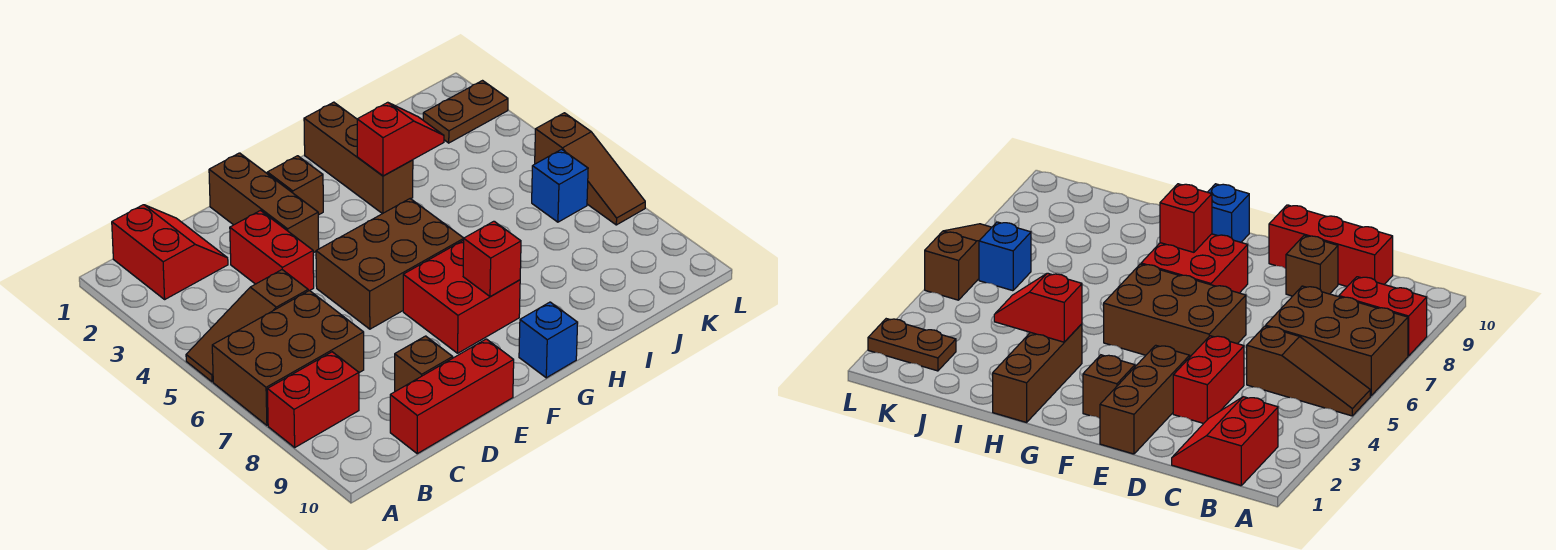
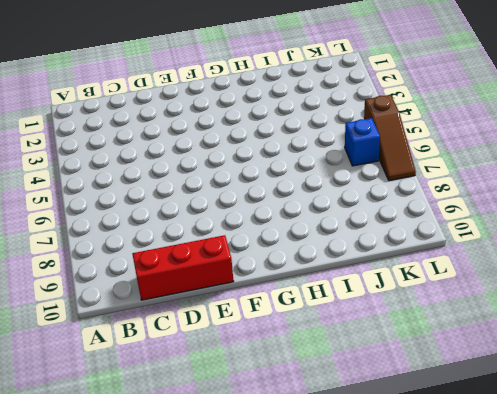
none -> brown 1x3 slope [186,270,308,382]
none -> brown 2x3 brick [212,291,364,425]
none -> red 1x2 brick [267,352,359,447]

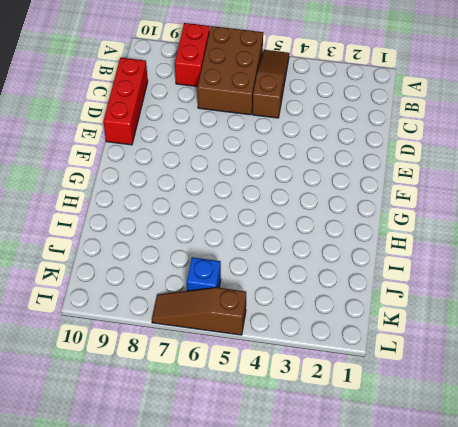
none -> red 2x2 slope [112,205,228,299]
none -> red 1x2 brick [230,211,314,291]
none -> brown 1x1 brick [395,336,453,391]

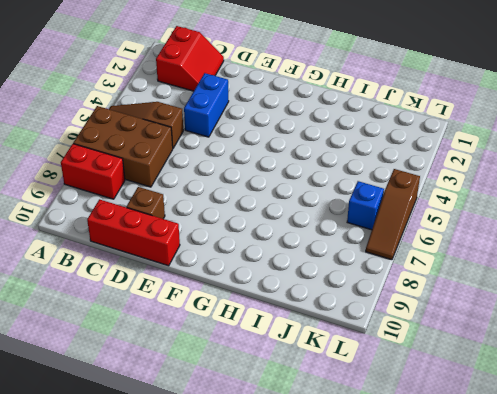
blue 1x2 brick [184,73,229,137] -> red 1x2 brick [230,211,314,291]
none -> brown 1x3 brick [209,153,319,253]
none -> brown 2x3 brick [316,199,464,329]
none -> brown 1x1 brick [267,156,323,215]

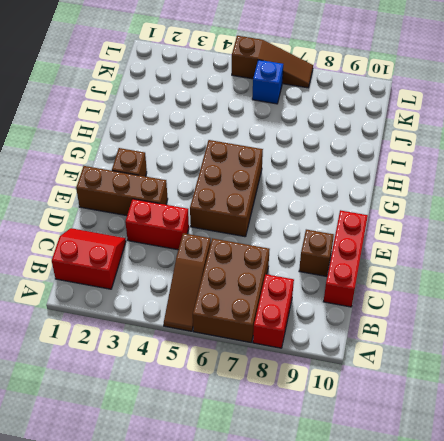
none -> red 2x2 brick [403,240,520,353]
none -> blue 1x1 brick [519,302,578,378]
none -> brown 1x3 brick [304,102,413,214]

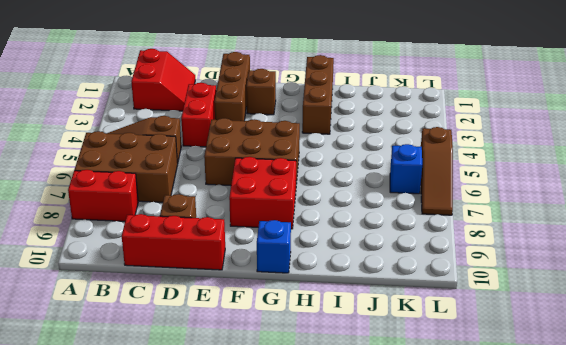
none -> brown 1x2 plate [423,81,508,143]
none -> red 1x1 brick [463,221,521,297]
none -> red 1x2 slope [357,102,444,176]

